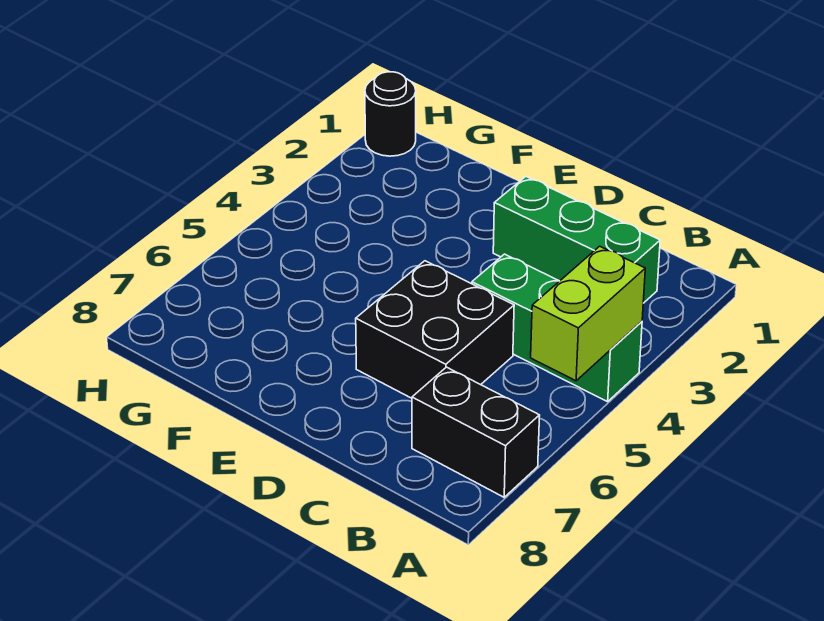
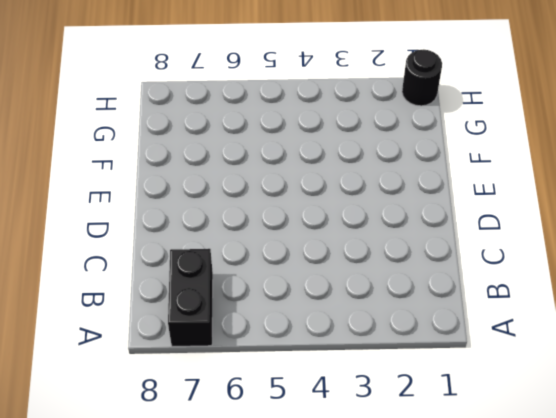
none -> green 1x3 brick [472,254,642,402]
none -> green 1x3 brick [493,177,660,303]

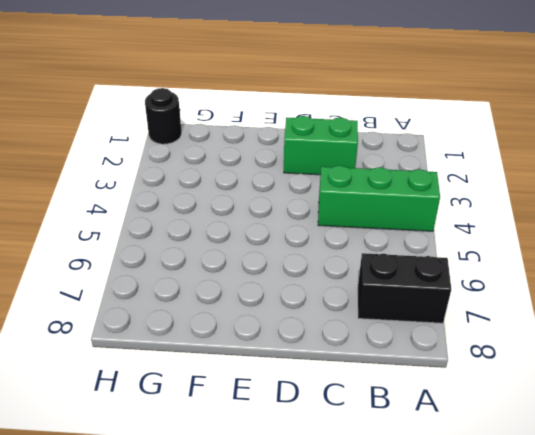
green 1x2 brick [284,116,358,175] -> green 1x3 brick [493,177,660,303]
none -> black 2x2 brick [356,261,514,398]
none -> lime 1x2 brick [531,246,645,381]

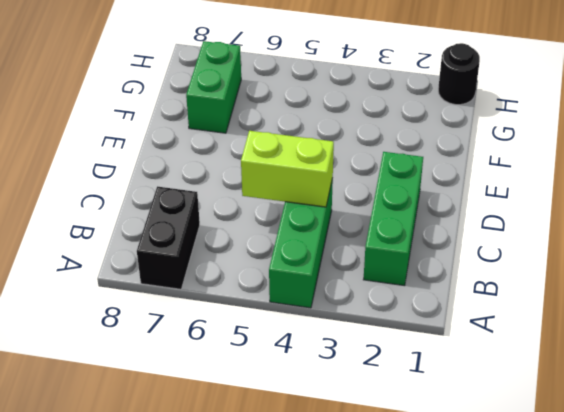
lime 1x2 brick [241,131,334,207] -> lime 1x2 brick moved to [531,246,645,381]
green 1x2 brick [186,41,241,133] -> none
none -> black 2x2 brick [356,261,514,398]

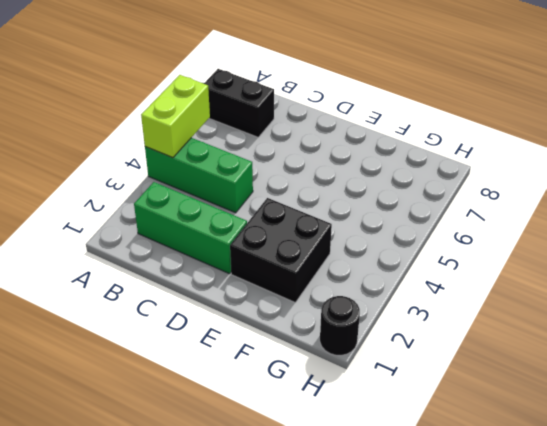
black 2x2 brick [230,198,332,303] -> black 2x2 brick moved to [356,261,514,398]

